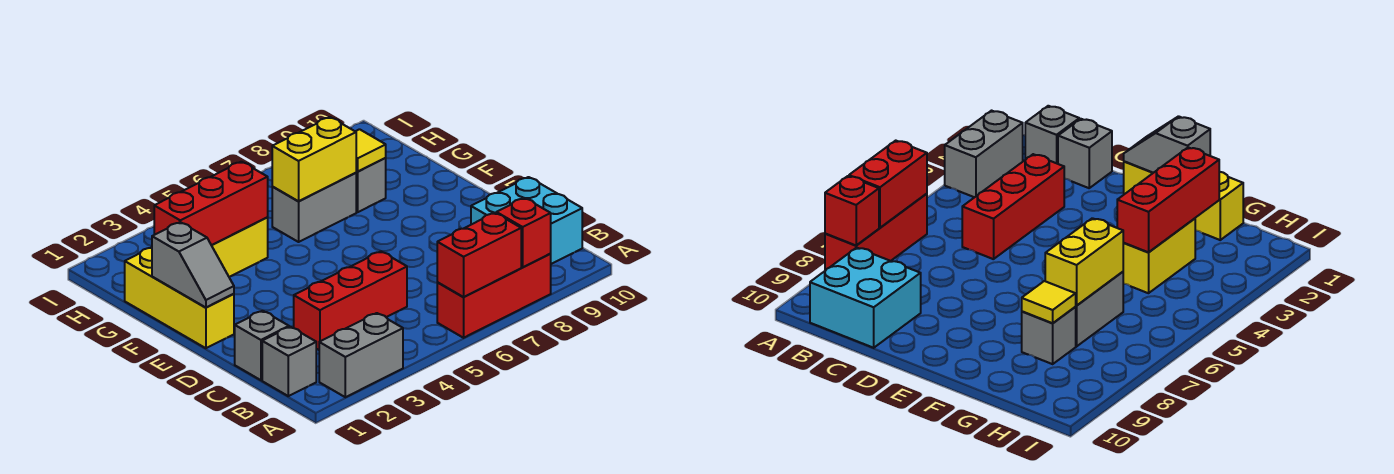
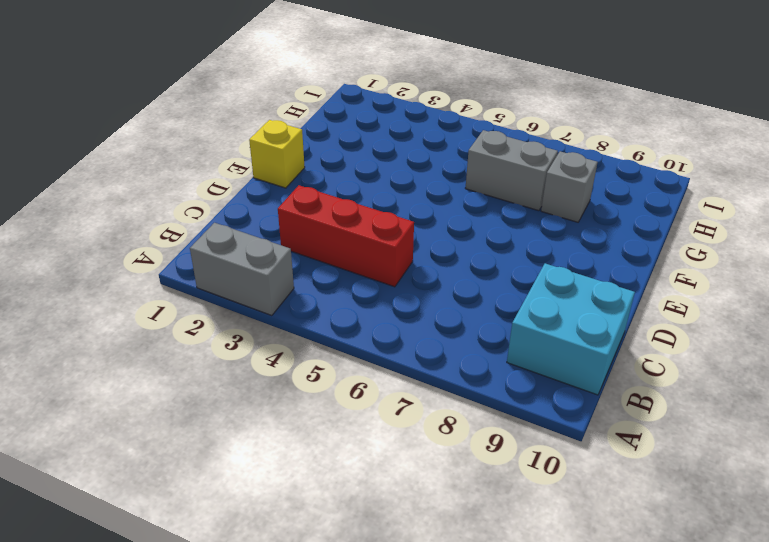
yellow 1x1 brick [249,120,305,188] -> yellow 1x3 brick [125,247,234,348]
none -> red 1x3 brick [437,254,551,338]
none -> grey 1x1 brick [262,327,316,396]
none -> grey 1x1 brick [235,311,289,380]

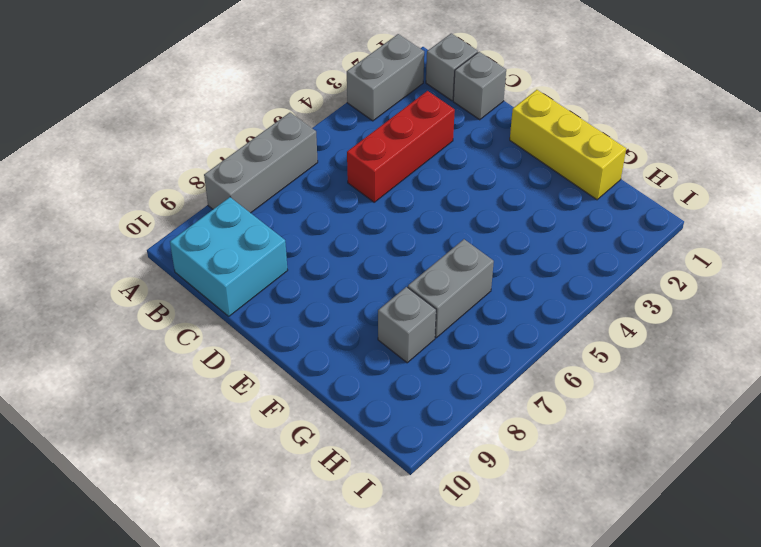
grey 1x3 brick [204,113,318,213] -> red 1x3 brick [437,254,551,338]
none -> yellow 1x2 brick [212,217,268,277]
none -> red 1x2 brick [437,213,521,297]
none -> red 1x1 brick [496,198,551,267]

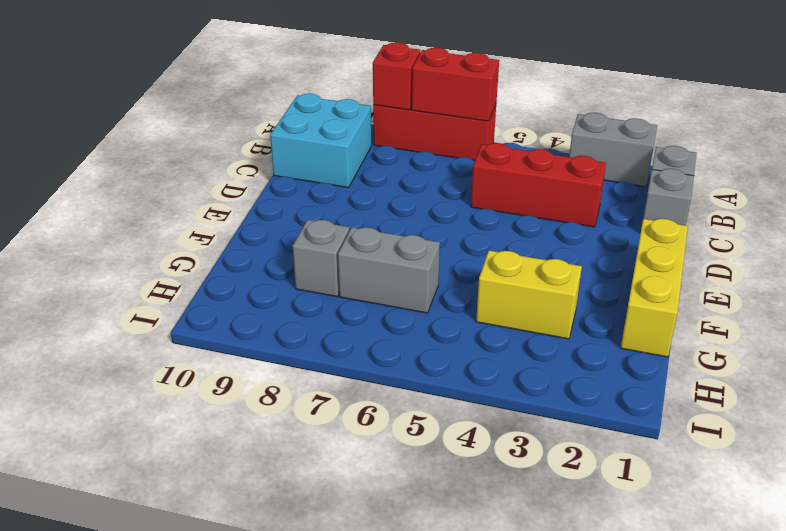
none -> grey 1x2 slope [152,222,234,308]
none -> red 1x3 brick [154,162,268,245]
none -> yellow 1x2 brick [272,117,356,201]

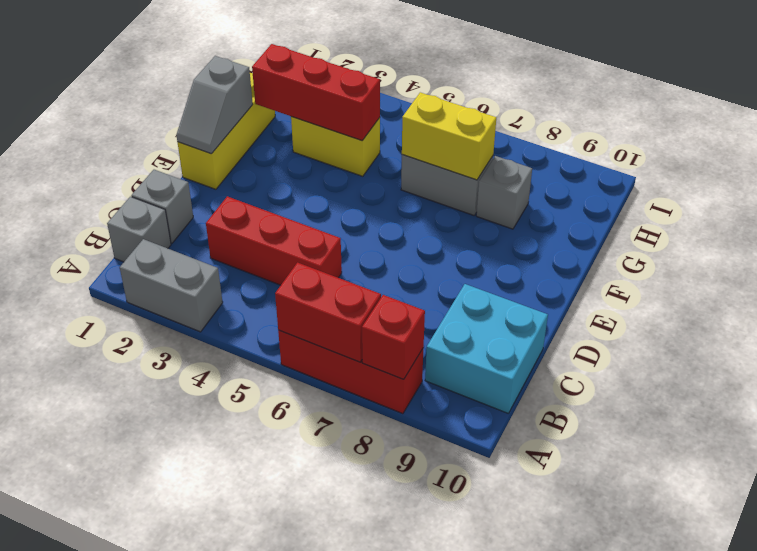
none -> yellow 1x1 tile [355,129,386,171]

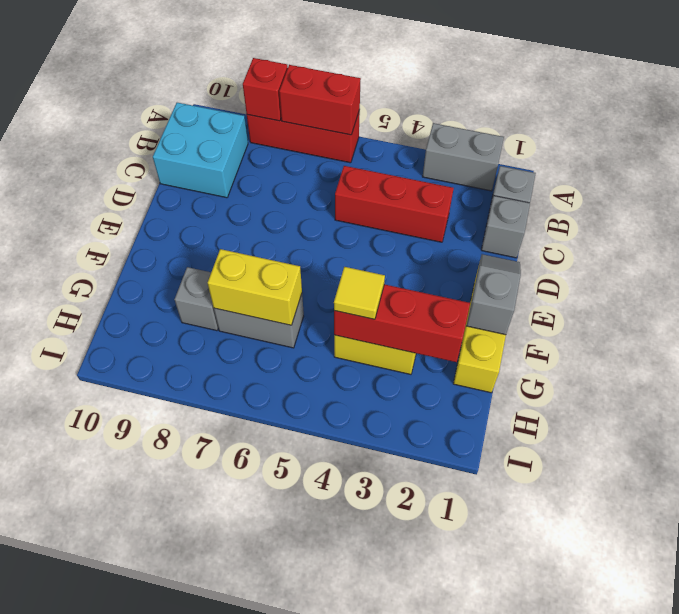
yellow 1x1 tile [334,267,385,319] -> yellow 1x1 tile moved to [355,129,386,171]

